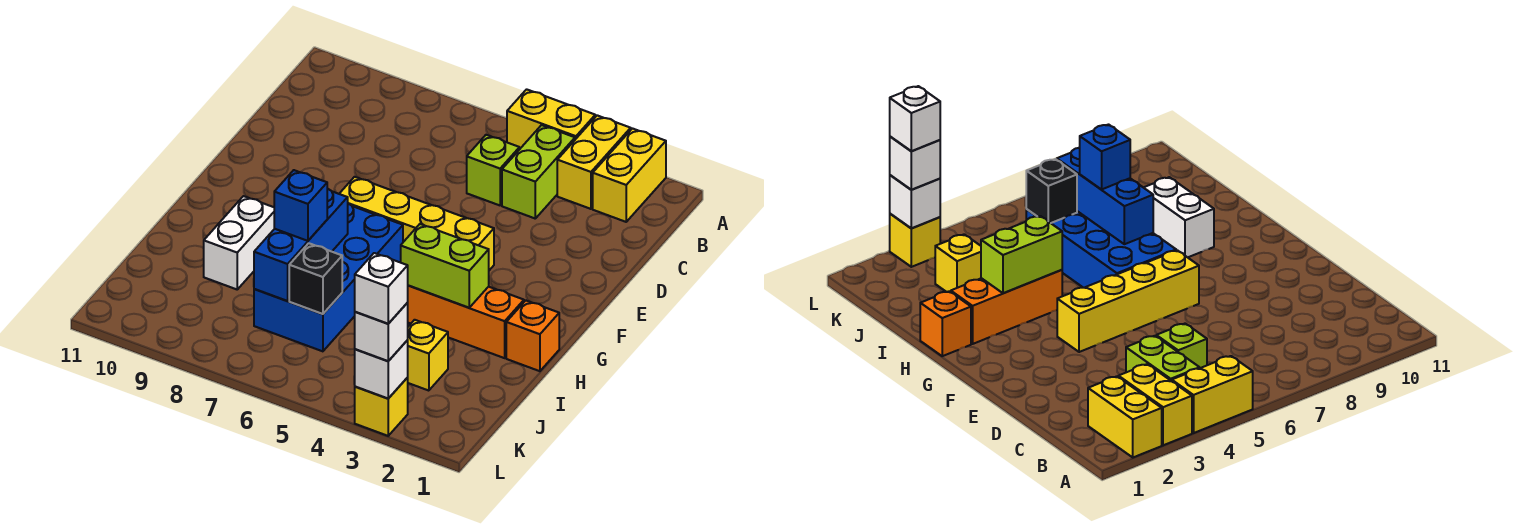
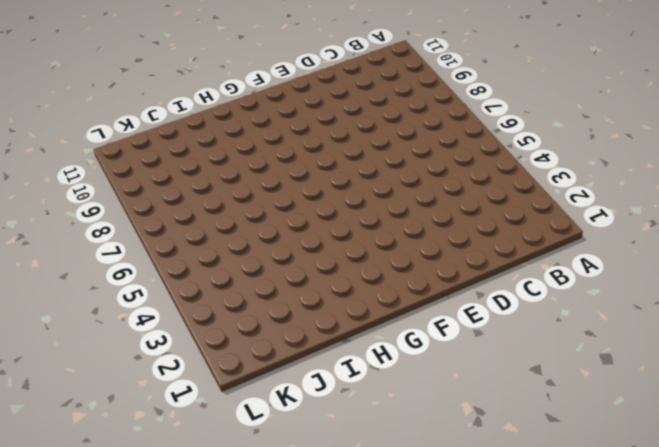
none -> yellow 1x2 brick [593,129,666,222]
none -> yellow 1x2 brick [557,115,631,209]
none -> yellow 1x2 brick [507,89,595,150]

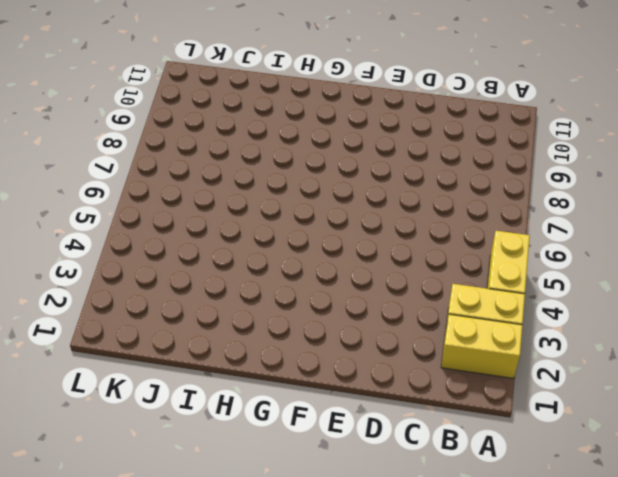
none -> lime 1x2 brick [502,125,575,218]
none -> lime 1x1 brick [467,135,519,205]
none -> yellow 1x4 brick [339,177,494,270]

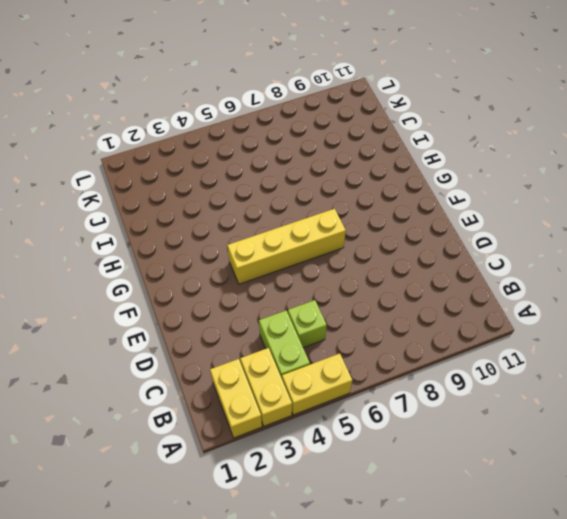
none -> blue 2x4 brick [254,204,403,351]
none -> orange 1x1 brick [506,301,559,371]
none -> orange 1x3 brick [407,286,524,358]

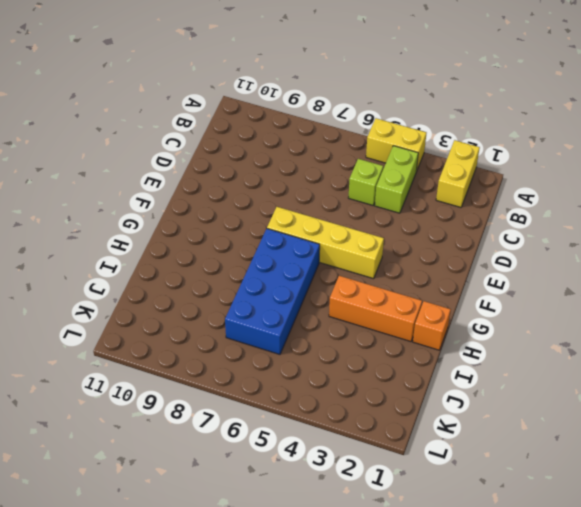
none -> yellow 1x2 brick [557,115,631,209]
none -> white 1x2 brick [204,196,274,289]
none -> yellow 1x1 brick [407,320,448,391]

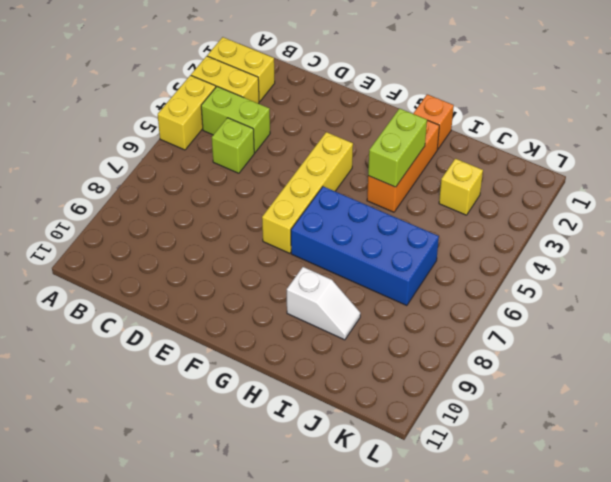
white 1x2 slope [287,267,361,340] -> white 1x2 brick [204,196,274,289]
none -> yellow 1x1 brick [355,378,408,436]
none -> blue 1x3 brick [254,188,348,301]
none -> black 1x1 brick [289,243,342,314]

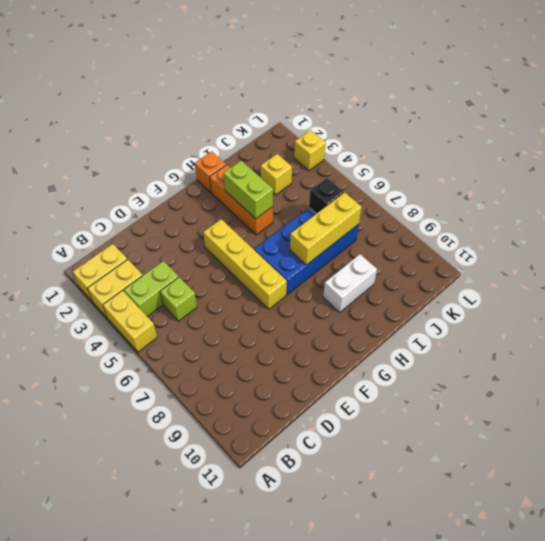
yellow 1x3 brick [290,192,362,265] -> blue 1x3 brick [254,188,348,301]
none -> white 1x1 brick [355,340,408,399]
none -> blue 1x1 brick [274,170,327,241]
none -> white 1x1 brick [355,303,408,361]

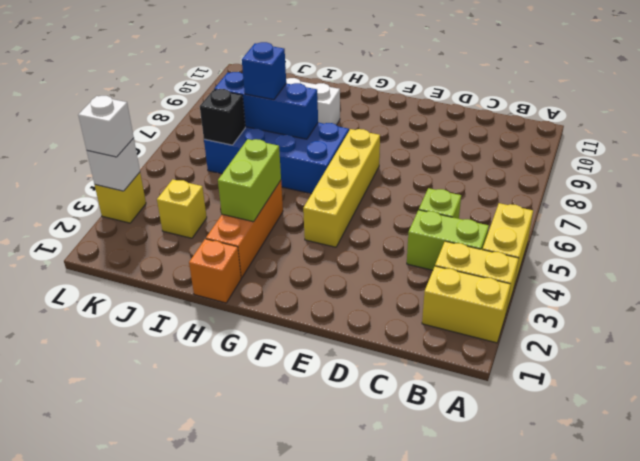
none -> white 1x1 brick [355,253,408,324]

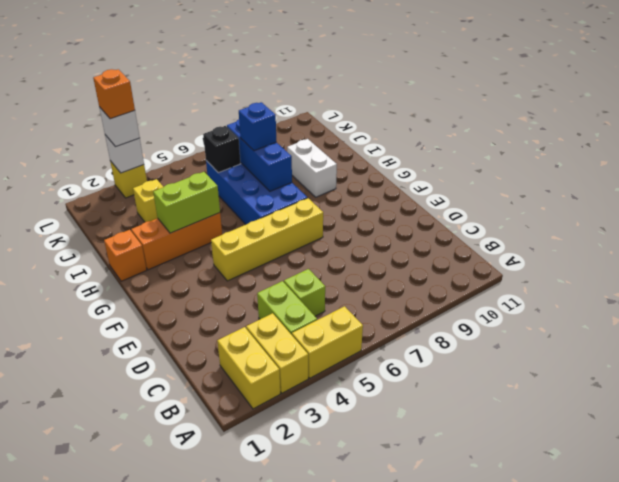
orange 1x1 brick [93,69,135,119] -> white 1x1 brick [355,253,408,324]

